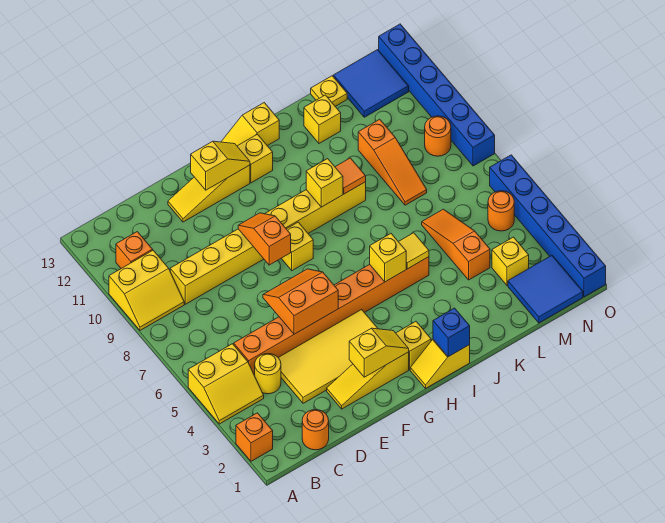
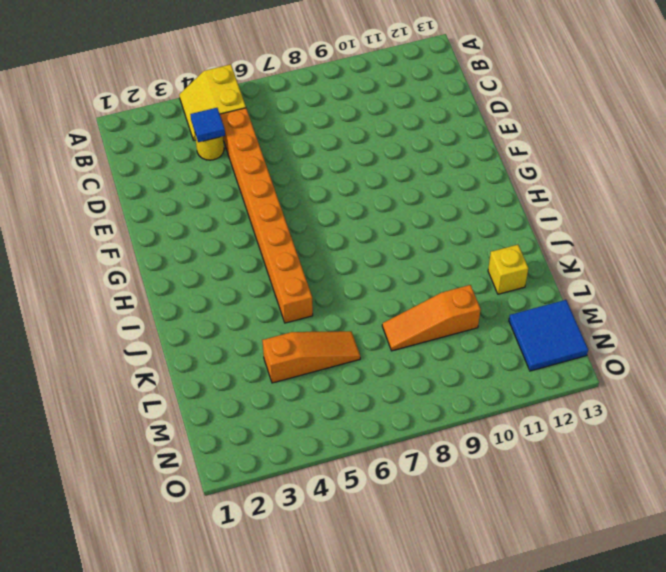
blue 1x1 tile [190,108,225,142] -> none
none -> orange 1x1 brick [236,413,273,461]
none -> yellow 2x2 slope [109,250,184,330]
none -> orange 1x1 brick [116,232,153,268]
none -> orange 1x1 round brick [302,410,329,450]

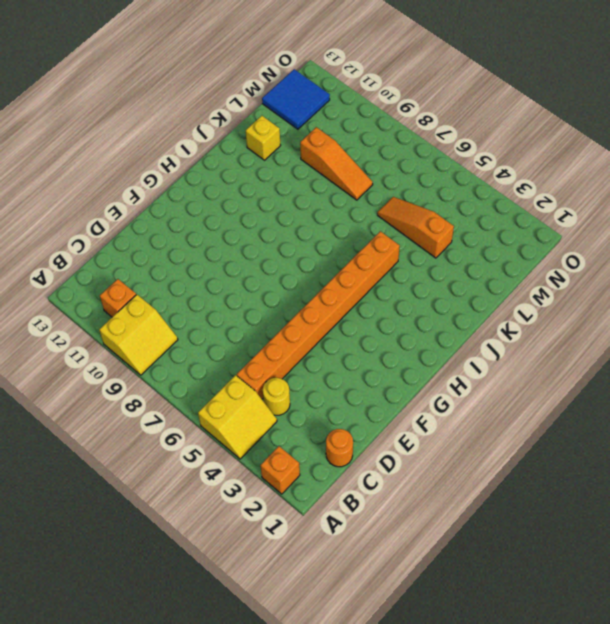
none -> yellow 1x8 brick [170,182,366,304]
none -> yellow 2x4 tile [278,310,378,403]
none -> yellow 1x3 slope [327,352,409,409]
none -> yellow 1x3 slope [168,165,250,222]

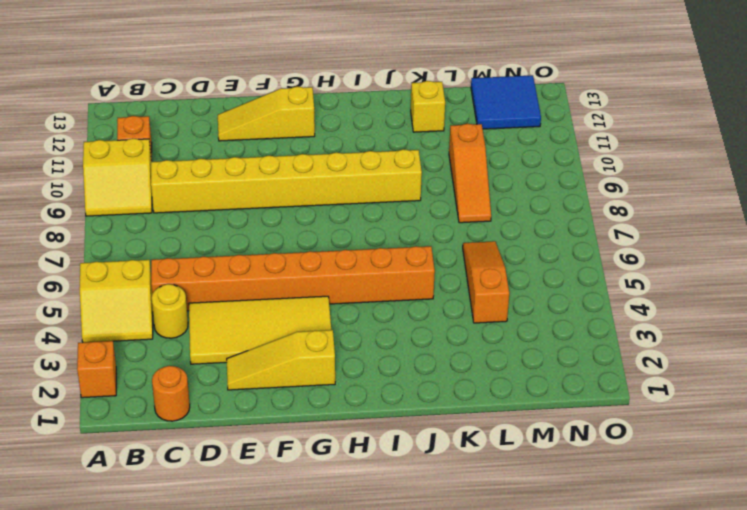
none -> yellow 1x1 brick [281,222,313,271]
none -> yellow 1x2 slope [410,340,470,388]
none -> yellow 1x1 brick [396,322,431,370]
none -> yellow 1x1 brick [237,134,273,183]

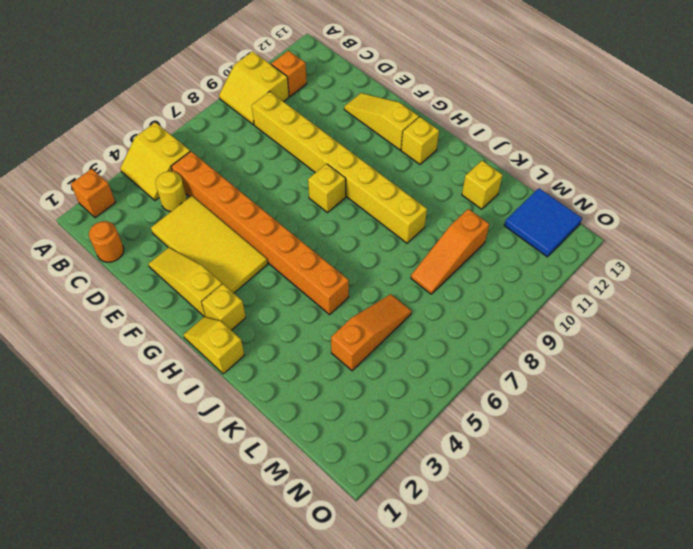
none -> yellow 1x2 slope [221,103,279,146]
none -> yellow 1x1 plate [311,76,347,106]
none -> blue 2x2 tile [508,255,583,323]
none -> yellow 1x1 brick [492,237,529,286]

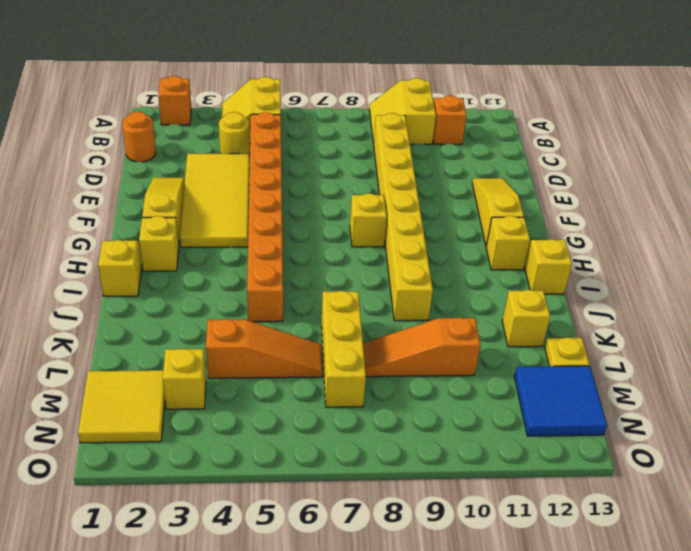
yellow 1x3 brick [322,291,366,407] -> none
yellow 2x2 tile [78,370,165,443] -> blue 2x2 tile [508,255,583,323]
none -> orange 1x1 round brick [488,191,514,231]
none -> orange 1x1 round brick [425,116,451,156]
none -> blue 1x6 brick [490,155,606,297]
none -> blue 1x6 brick [379,24,495,166]

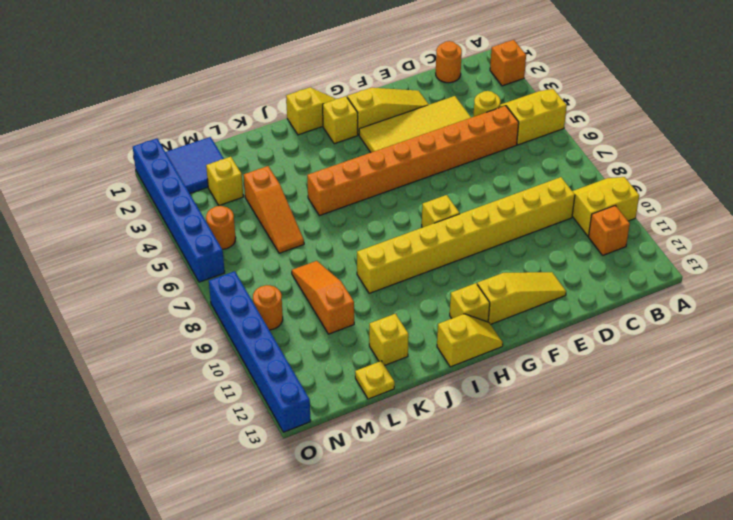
none -> blue 2x2 tile [333,50,409,117]
none -> orange 2x2 slope [263,269,338,334]
none -> yellow 1x2 slope [349,328,409,377]
none -> orange 1x2 slope [238,213,291,265]

